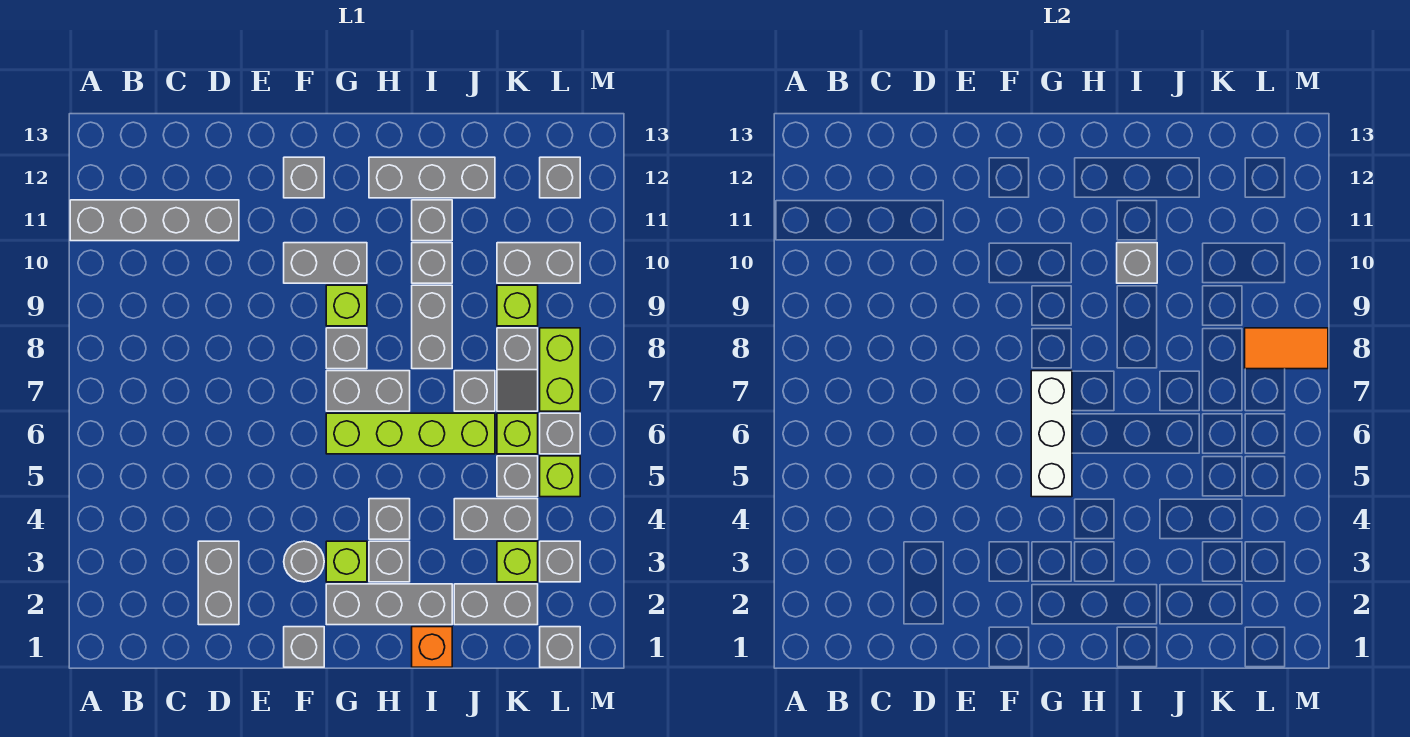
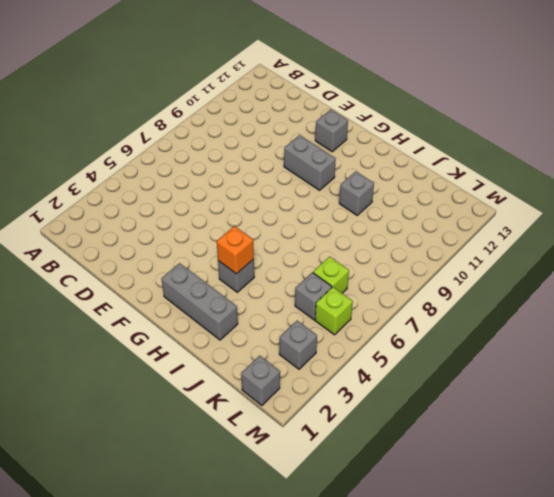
orange 1x1 brick [217,226,254,274] -> orange 1x1 brick moved to [412,627,452,667]
none -> grey 1x4 brick [70,200,239,241]
none -> grey 1x2 brick [198,541,239,625]
none -> grey 1x1 brick [284,627,324,667]
none -> grey 1x1 round brick [284,541,324,582]

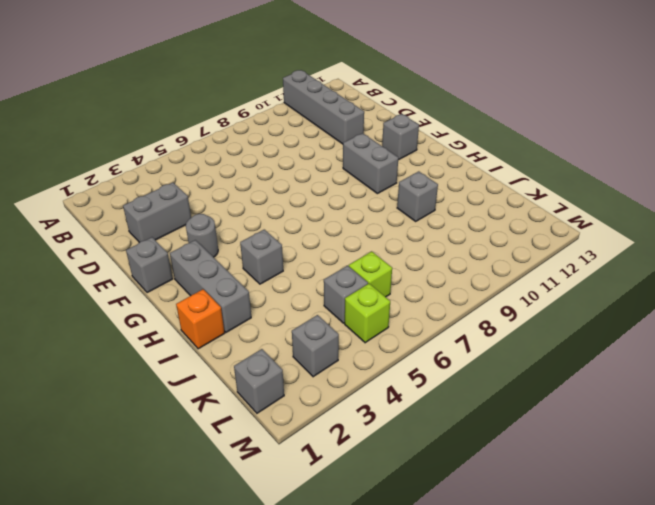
none -> lime 1x1 brick [326,541,367,582]
none -> lime 1x4 brick [326,413,495,454]
none -> grey 1x2 brick [326,371,410,411]
none -> grey 1x1 brick [326,328,367,369]

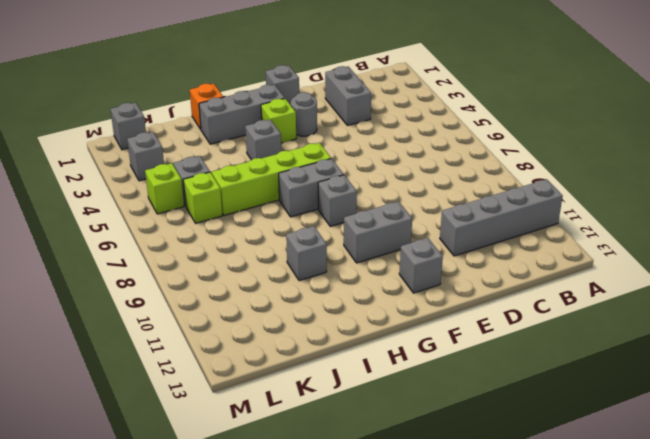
none -> lime 1x1 brick [326,285,367,326]
none -> grey 1x1 brick [369,541,410,582]
none -> grey 1x3 brick [369,157,495,198]
none -> grey 1x2 brick [412,285,452,369]

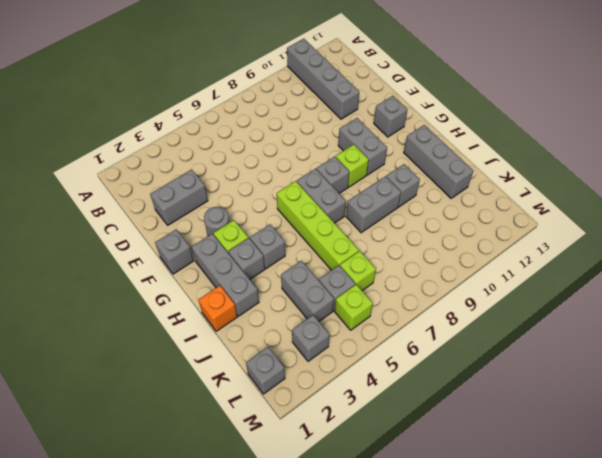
none -> grey 1x1 brick [412,200,452,241]
none -> grey 1x2 brick [454,584,538,625]
none -> grey 1x1 brick [454,371,495,411]
none -> lime 1x1 brick [497,541,538,582]

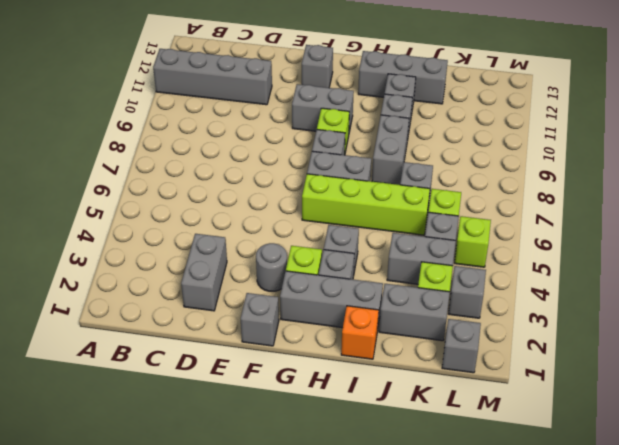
none -> grey 1x2 slope [497,328,538,411]
none -> lime 1x1 brick [497,285,538,326]
none -> grey 1x2 brick [497,243,580,283]
none -> grey 1x1 brick [540,413,580,454]

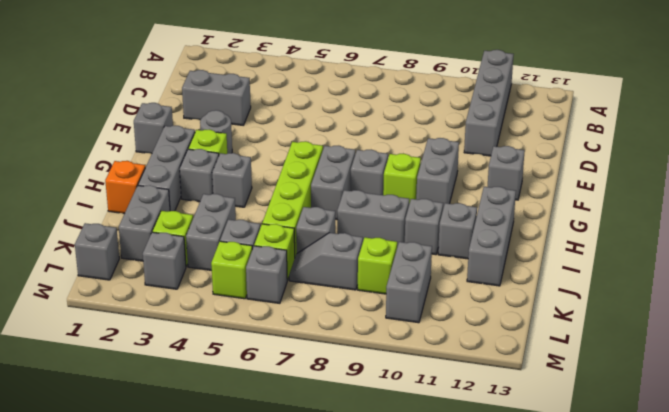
none -> lime 1x2 brick [540,328,580,411]
none -> grey 1x1 brick [540,157,580,198]
none -> white 1x3 brick [1031,371,1072,497]
none -> grey 1x1 brick [1117,243,1157,283]

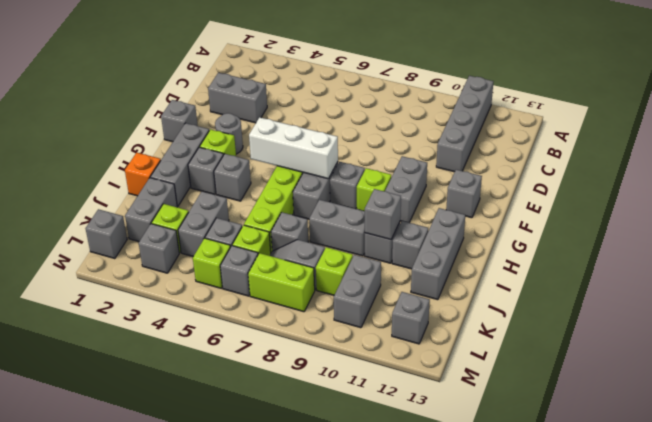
none -> orange 1x2 tile [1245,328,1328,369]

